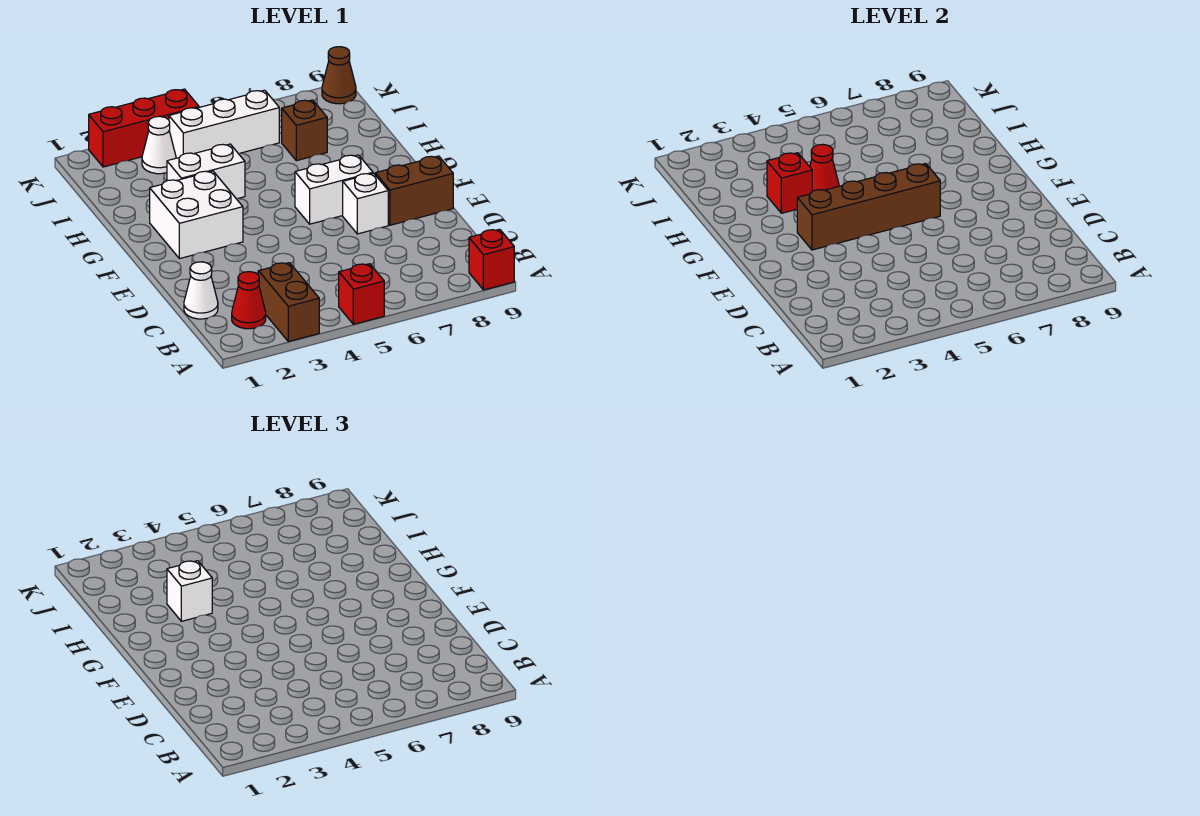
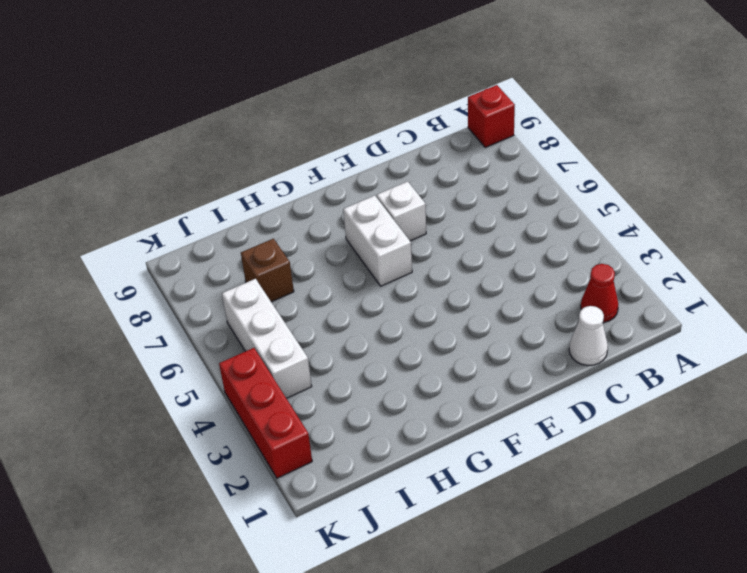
none -> brown 1x2 brick [258,263,319,342]
none -> red 1x1 brick [339,264,384,324]
none -> brown 1x2 brick [375,156,453,225]

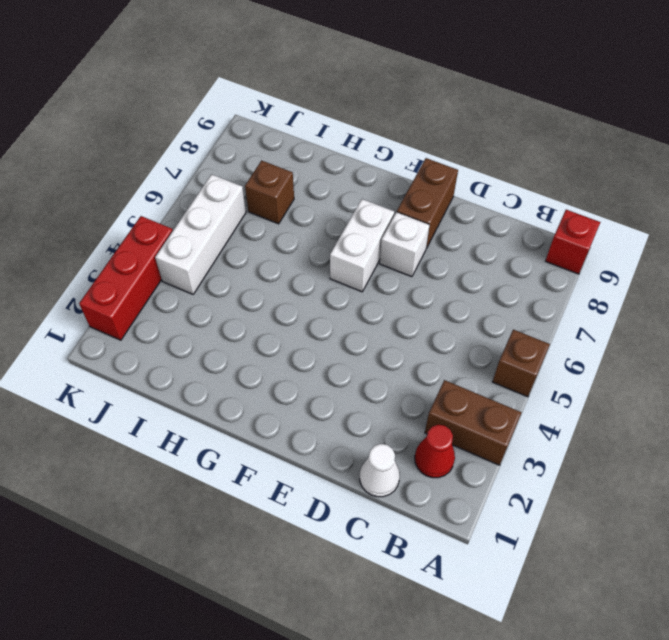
brown 1x1 brick [492,330,550,397] -> red 1x1 brick [339,264,384,324]
none -> white 2x2 brick [150,171,243,259]
none -> white 1x2 brick [167,144,245,199]
none -> white 1x1 cone [142,116,176,174]

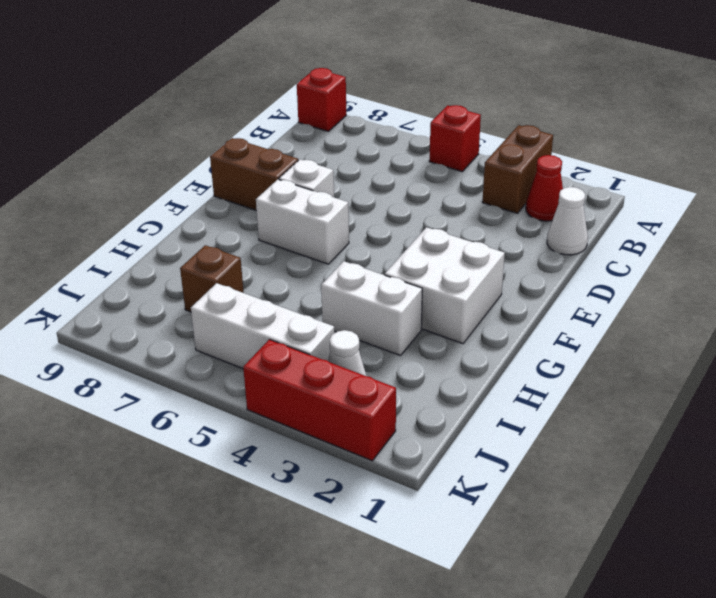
none -> brown 1x1 cone [322,47,356,104]
none -> brown 1x4 brick [797,164,940,250]
none -> red 1x1 brick [767,153,812,213]

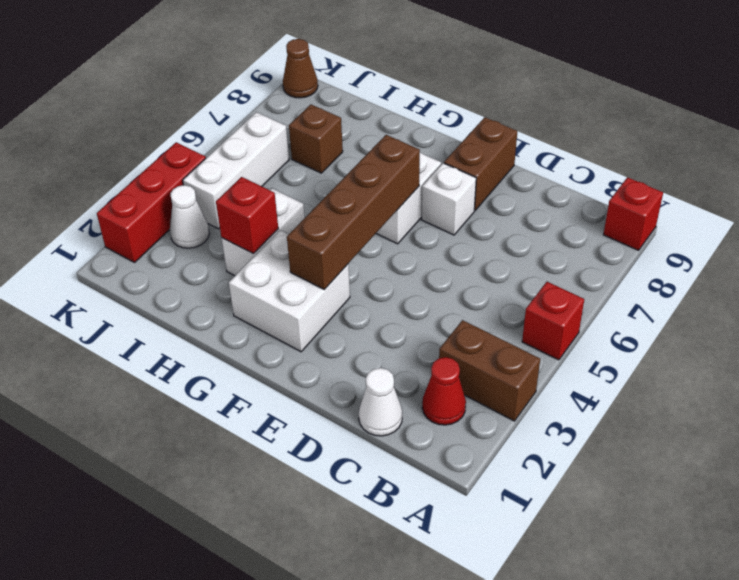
none -> red 1x1 cone [810,145,839,192]
none -> white 1x1 brick [167,561,212,621]

